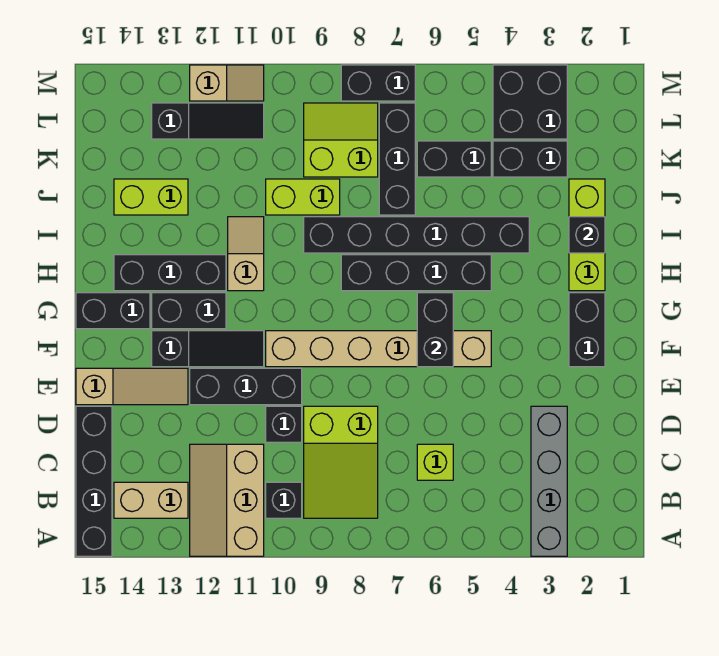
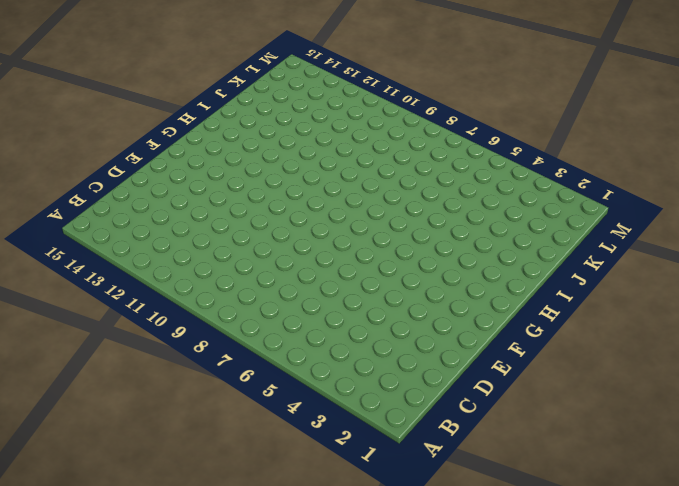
none -> grey 1x4 brick [531,406,567,556]
none -> tan 2x3 slope [190,444,264,556]
none -> black 1x4 brick [76,406,112,556]
none -> lime 2x3 slope [304,406,378,518]

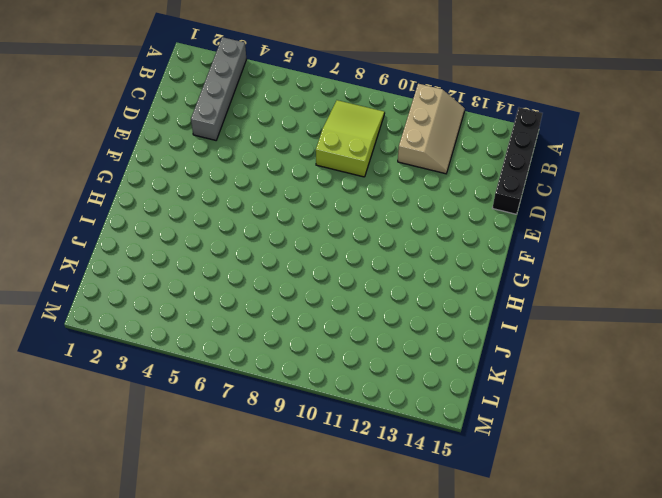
none -> black 1x1 brick [266,482,302,518]
none -> tan 1x2 brick [114,482,188,518]
none -> lime 1x1 brick [417,444,453,480]
none -> black 1x1 brick [266,406,302,442]

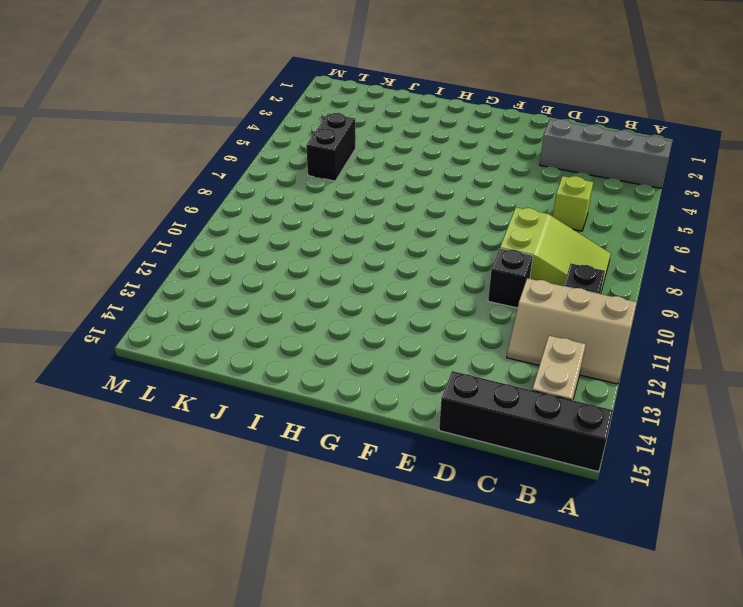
none -> black 1x3 brick [190,368,302,405]
none -> tan 1x3 slope [76,368,188,405]
none -> black 1x2 brick [569,293,605,367]
none -> tan 1x6 brick [266,331,491,367]

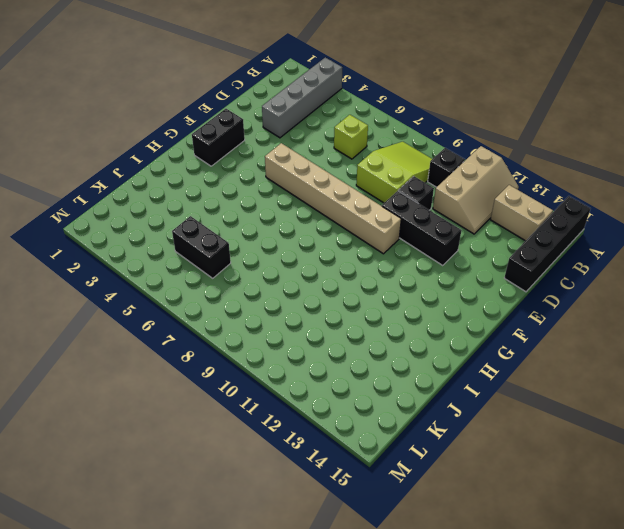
none -> tan 1x3 slope [76,368,188,405]
none -> black 1x3 slope [152,331,264,367]
none -> black 1x2 brick [152,293,226,329]
none -> black 1x2 brick [76,293,150,329]

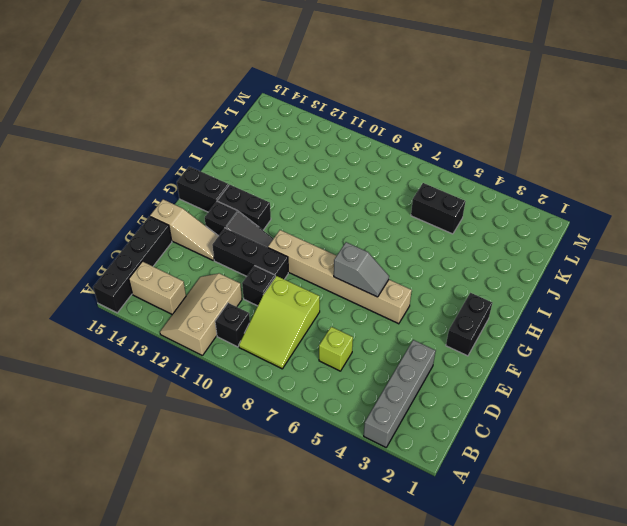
grey 1x2 slope [334,242,389,297] -> black 1x2 brick [417,293,453,367]
none -> lime 1x3 brick [569,179,605,291]
none -> black 1x4 brick [341,255,491,291]
none -> tan 1x2 slope [228,217,264,291]
none -> black 1x3 brick [114,255,226,291]

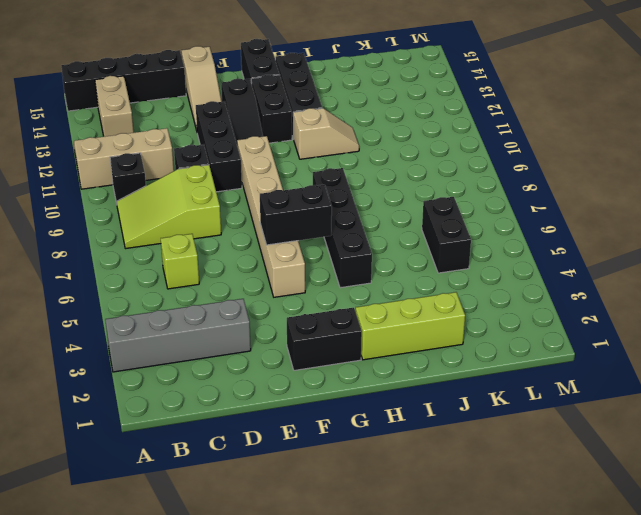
none -> black 1x6 brick [304,217,529,253]
none -> black 1x3 brick [379,103,415,215]
none -> lime 1x2 brick [266,179,340,215]
none -> lime 1x2 brick [114,179,188,215]

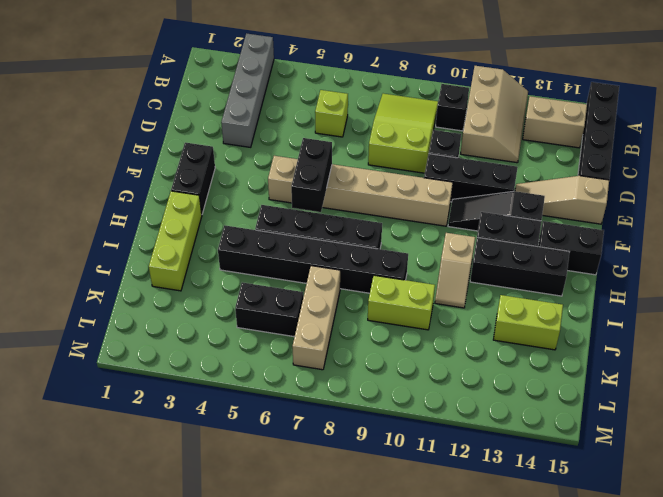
tan 1x3 brick [292,266,340,370] -> black 1x3 brick [379,103,415,215]
none -> black 1x2 brick [493,141,567,177]
none -> lime 2x2 slope [304,103,378,177]
none -> black 2x2 brick [493,65,567,139]
none -> black 1x3 slope [152,103,264,139]

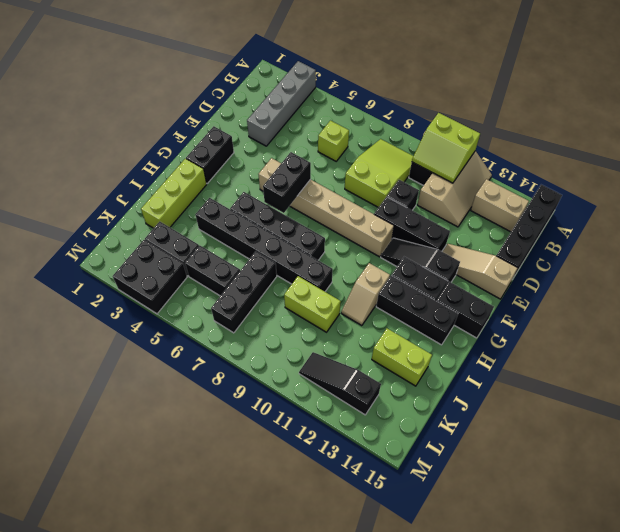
lime 2x2 slope [412,113,480,183] -> lime 2x2 slope moved to [304,103,378,177]
none -> black 1x2 brick [341,65,415,101]
none -> tan 1x2 slope [190,65,264,101]
none -> black 1x1 brick [569,217,605,253]

